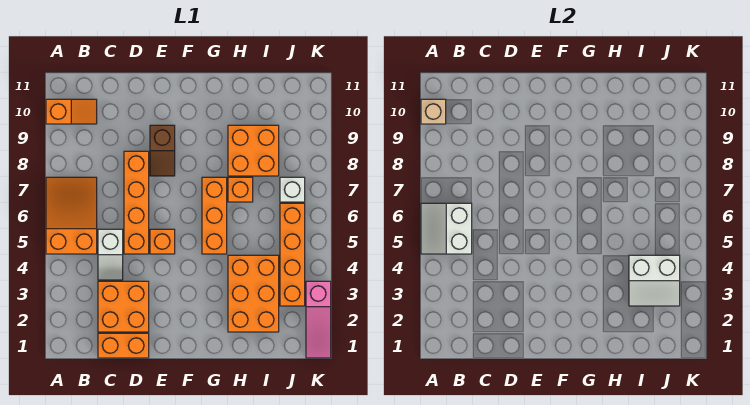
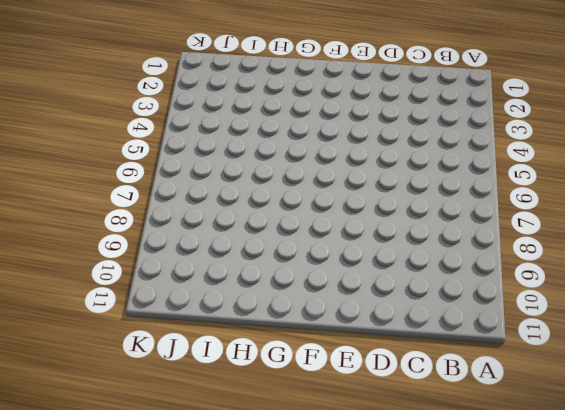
none -> orange 2x3 slope [46,177,97,254]
none -> orange 1x2 slope [46,99,97,124]
none -> orange 1x2 brick [98,333,149,358]

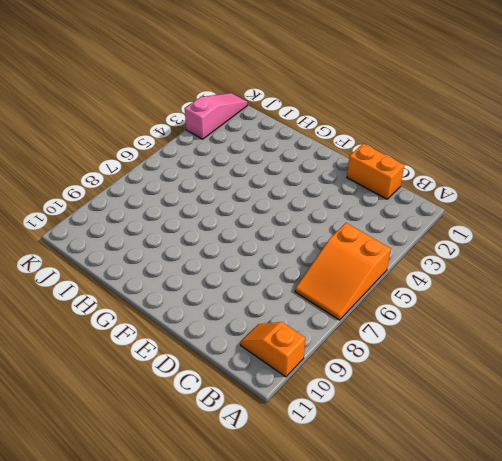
none -> orange 2x2 brick [98,281,149,332]
none -> white 1x2 slope [98,229,123,280]
none -> orange 1x4 brick [124,151,149,254]

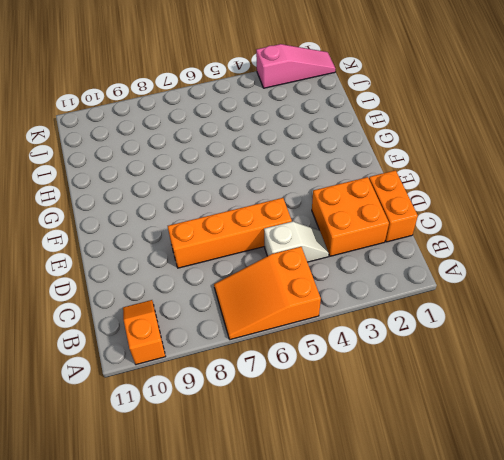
none -> orange 1x1 brick [150,229,175,254]
none -> brown 1x2 slope [150,125,175,176]
none -> orange 1x3 brick [202,177,227,254]

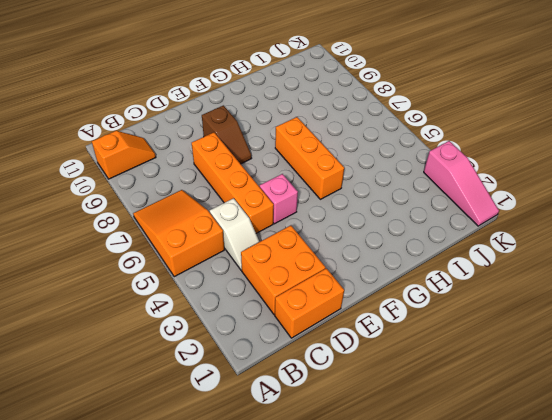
pink 1x1 brick [260,174,298,224] -> orange 1x1 brick [150,229,175,254]
none -> orange 2x3 brick [228,255,279,332]
none -> orange 1x1 brick [228,177,253,202]
none -> orange 2x2 brick [228,125,279,176]

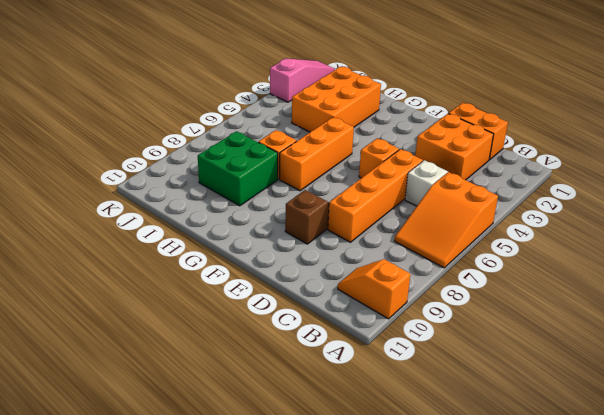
green 2x2 brick [198,131,278,206] -> orange 2x2 brick [228,125,279,176]
none -> orange 1x4 brick [280,203,305,306]
none -> white 1x1 brick [280,177,305,202]
none -> white 2x2 slope [421,203,472,254]

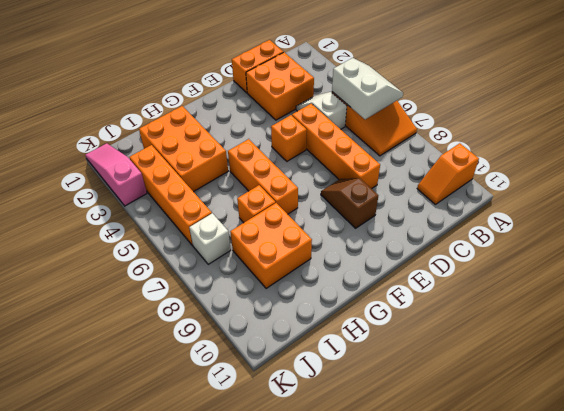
none -> tan 1x1 brick [421,99,446,124]
none -> white 2x2 slope [629,255,680,306]

